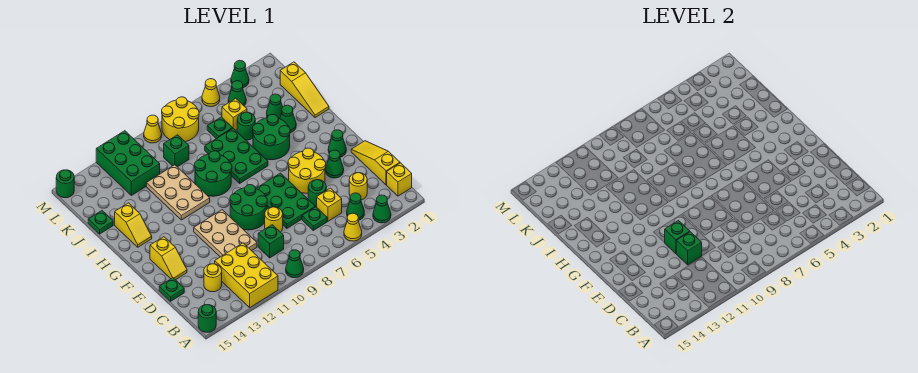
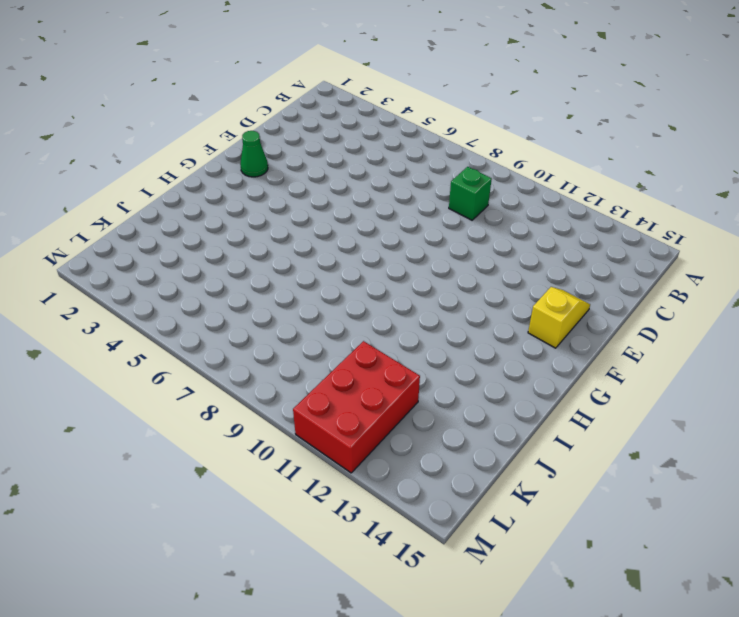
red 2x3 brick [293,341,420,473] -> green 2x3 brick [96,131,160,195]
none -> green 1x1 cone [373,195,391,223]
none -> yellow 1x1 cone [344,213,362,241]
none -> green 1x1 cone [286,250,304,278]
none -> yellow 2x3 brick [215,243,278,308]

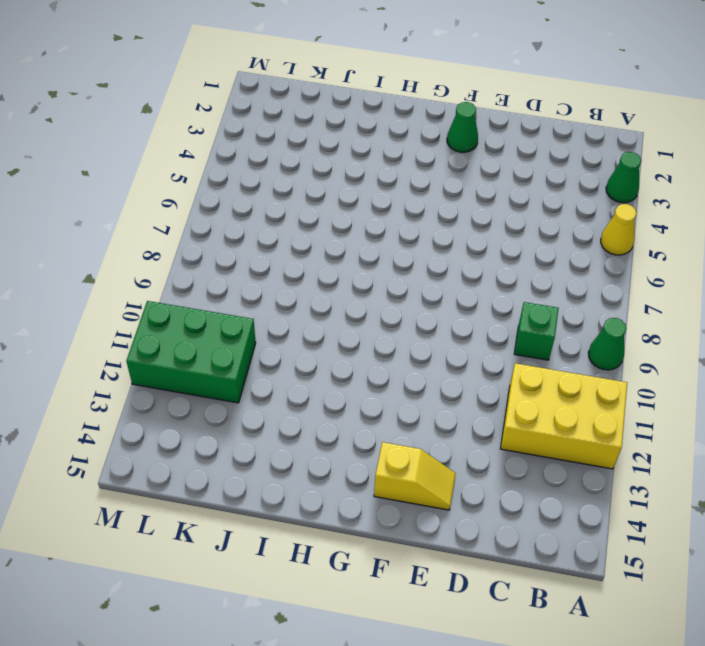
none -> green 1x1 round brick [198,305,216,332]
none -> yellow 1x1 brick [387,163,412,196]
none -> green 1x1 cone [347,193,364,220]
none -> yellow 1x3 slope [351,141,400,185]

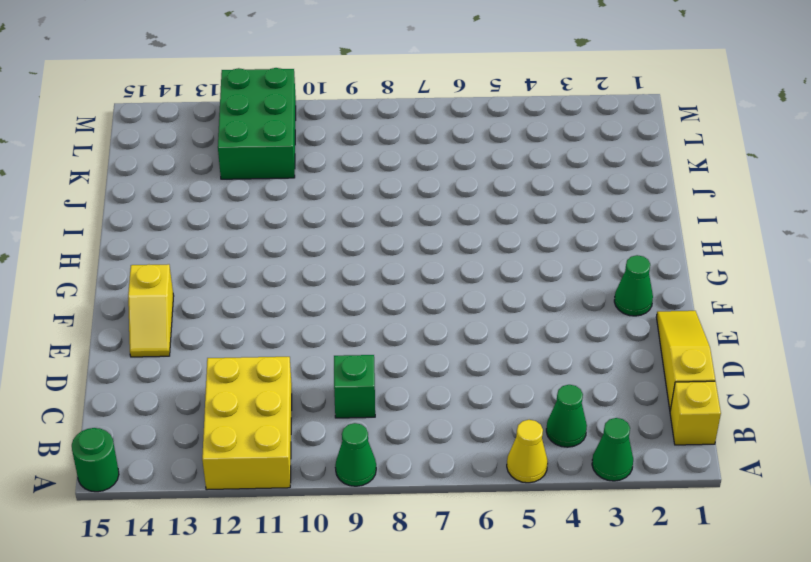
none -> yellow 1x1 round brick [349,173,367,200]
none -> yellow 1x1 brick [317,188,342,221]
none -> green 1x1 plate [302,207,327,230]
none -> yellow 1x1 round brick [204,264,222,292]

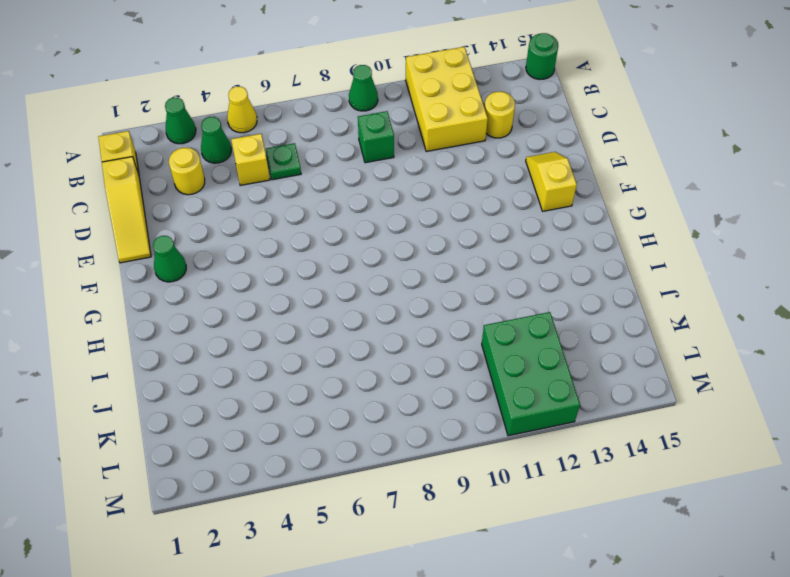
none -> green 1x1 round brick [308,180,326,207]
none -> green 2x3 plate [256,173,315,228]
none -> yellow 1x1 round brick [265,207,283,232]
none -> tan 2x3 plate [194,210,257,257]

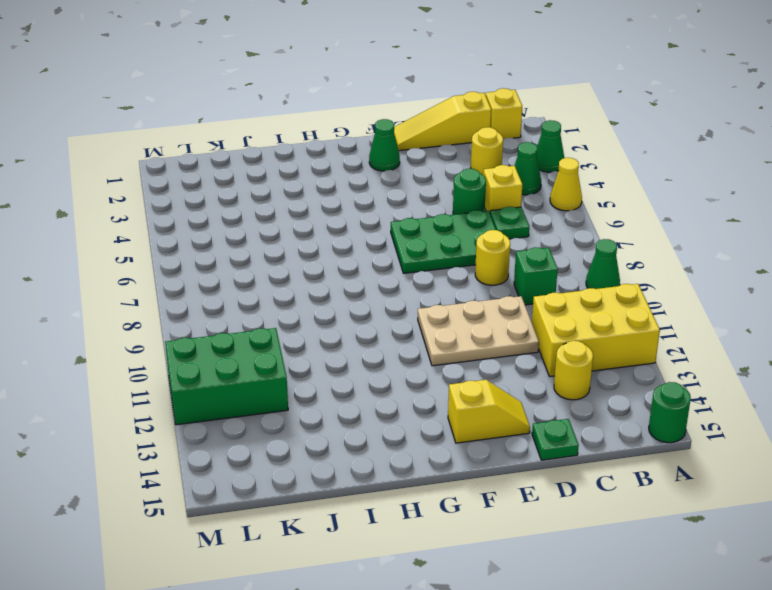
none -> green 1x1 cone [326,150,344,178]
none -> yellow 2x2 round brick [288,148,326,193]
none -> green 2x2 round brick [230,185,267,230]
none -> green 2x2 round brick [253,114,290,160]

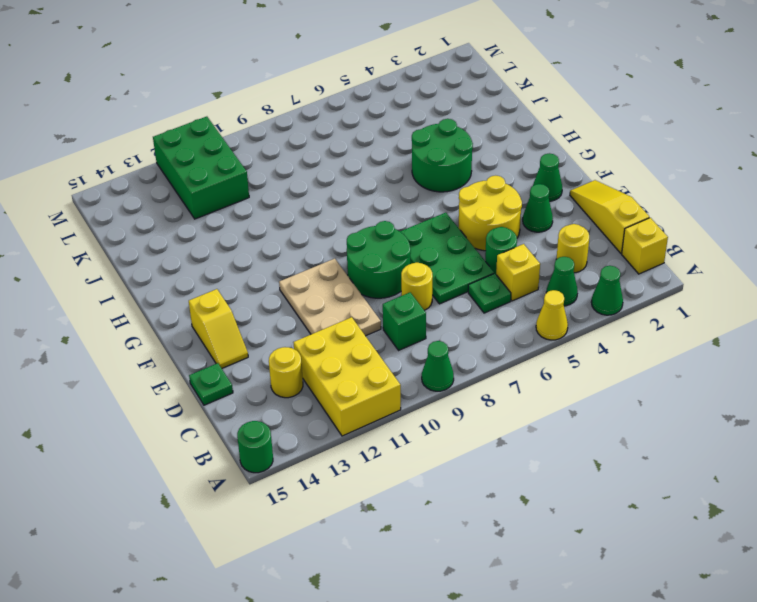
none -> green 2x3 plate [205,129,268,183]
none -> green 2x2 round brick [194,151,232,196]
none -> tan 2x3 plate [146,165,210,220]
none -> yellow 1x2 slope [115,203,152,247]

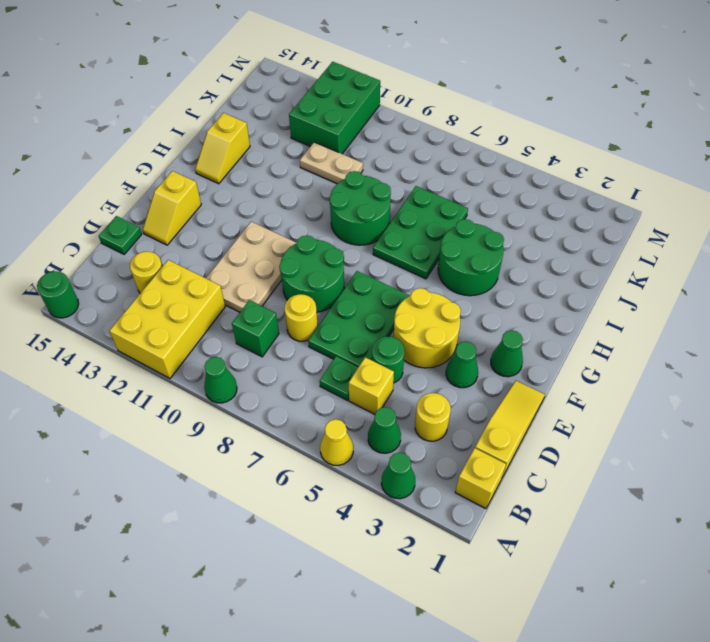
tan 1x2 plate [300,142,363,184] -> tan 2x3 plate [146,165,210,220]
none -> yellow 1x3 slope [280,62,329,118]
none -> green 1x1 cone [280,105,296,133]
none -> green 1x1 cone [267,94,283,119]
none -> green 1x1 round brick [237,112,255,140]

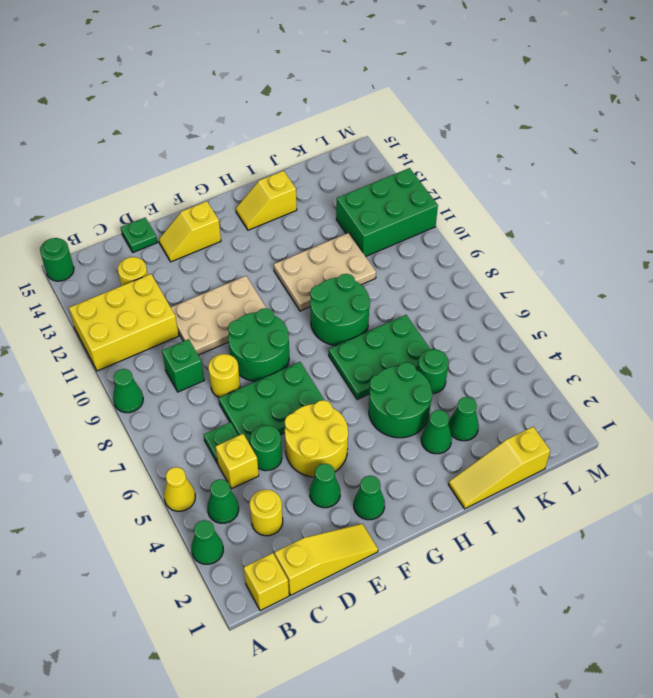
none -> green 1x1 plate [88,211,113,234]
none -> yellow 1x1 brick [222,98,247,130]
none -> green 1x1 plate [207,117,233,139]
none -> green 1x1 brick [164,135,189,167]

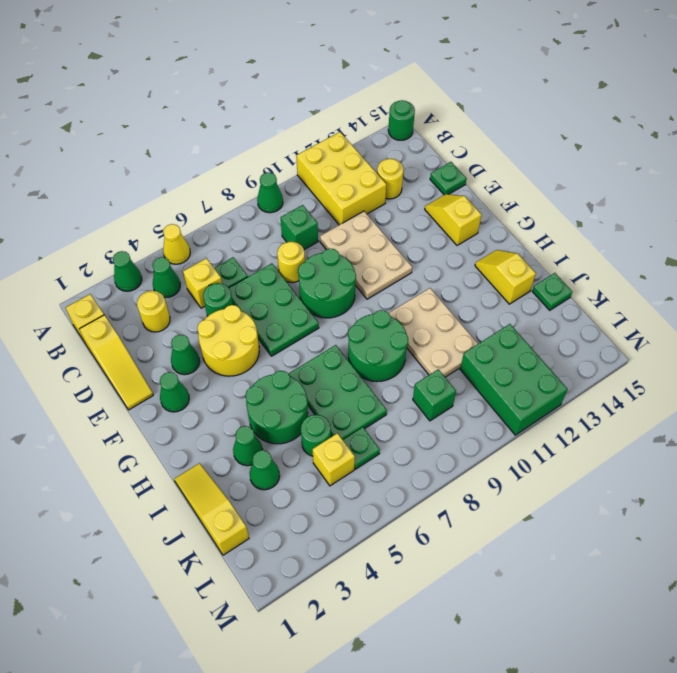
none -> green 1x1 cone [228,81,246,106]
none -> yellow 2x2 round brick [162,97,199,142]
none -> green 1x1 cone [231,60,249,88]
none -> yellow 1x1 cone [202,79,220,107]

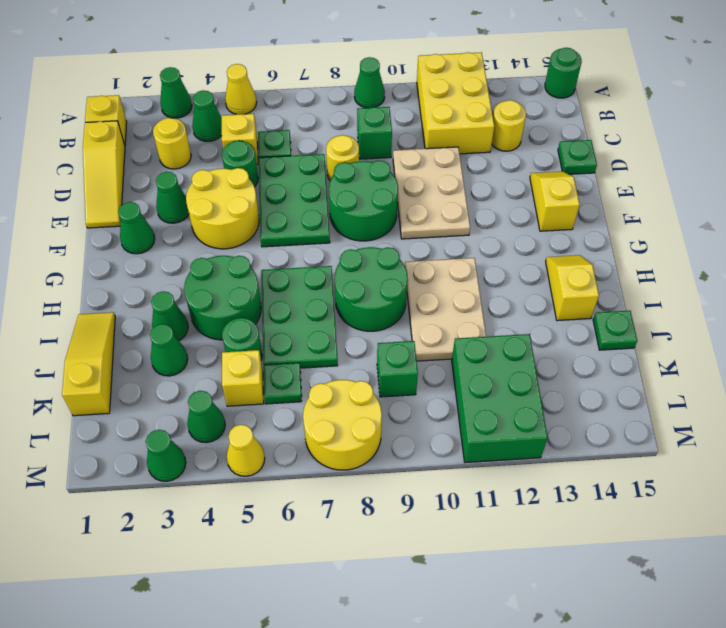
none -> yellow 1x1 cone [144,115,162,143]
none -> green 1x1 round brick [56,170,74,198]
none -> green 1x1 brick [676,232,702,265]
none -> green 1x1 brick [665,221,690,254]

